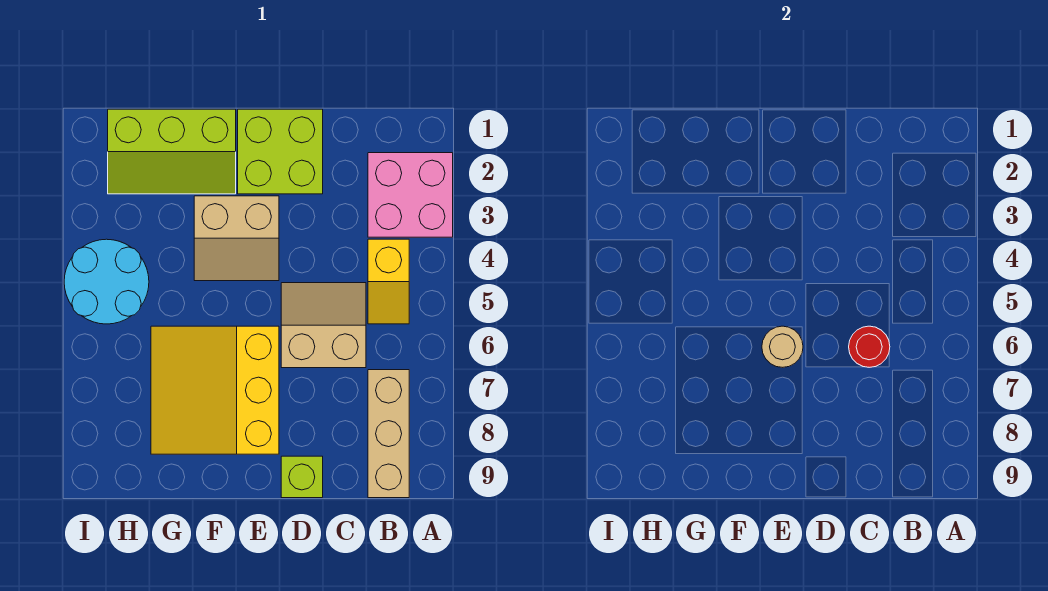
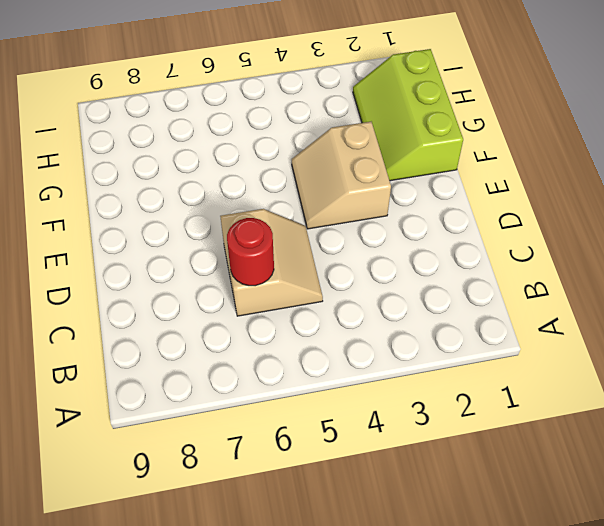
none -> pink 2x2 brick [368,153,453,237]
none -> yellow 1x2 slope [368,239,409,324]
none -> tan 1x3 brick [368,370,409,498]

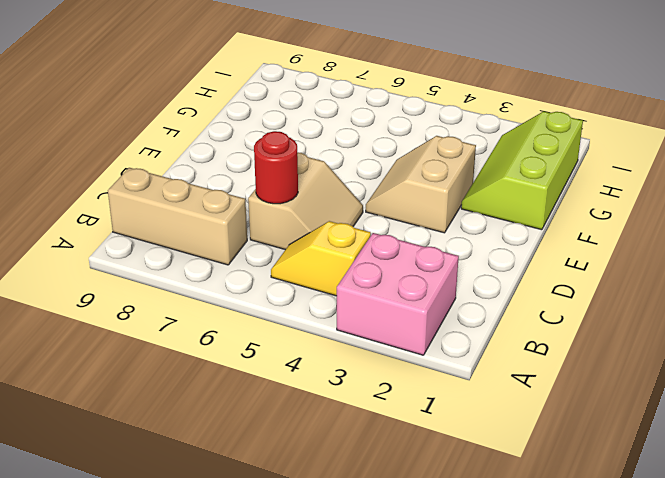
none -> lime 2x2 brick [238,109,323,194]
none -> lime 1x1 brick [281,456,323,498]
none -> yellow 3x3 slope [151,326,279,454]

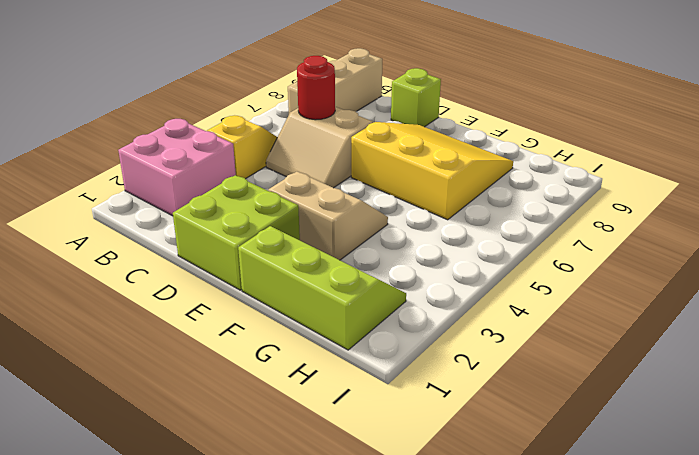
yellow 3x3 slope [351,122,513,220] -> yellow 3x3 slope turned to [151,326,279,454]
none -> cyan 2x2 round brick [64,239,149,324]
none -> tan 1x1 round brick [762,326,803,367]

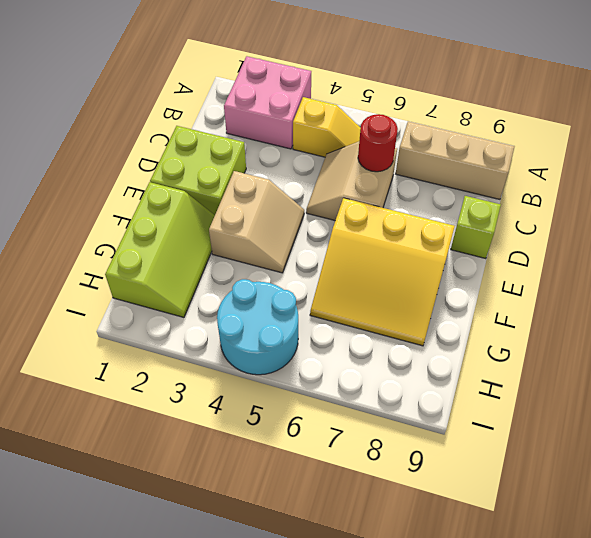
none -> tan 1x1 round brick [762,326,803,367]

